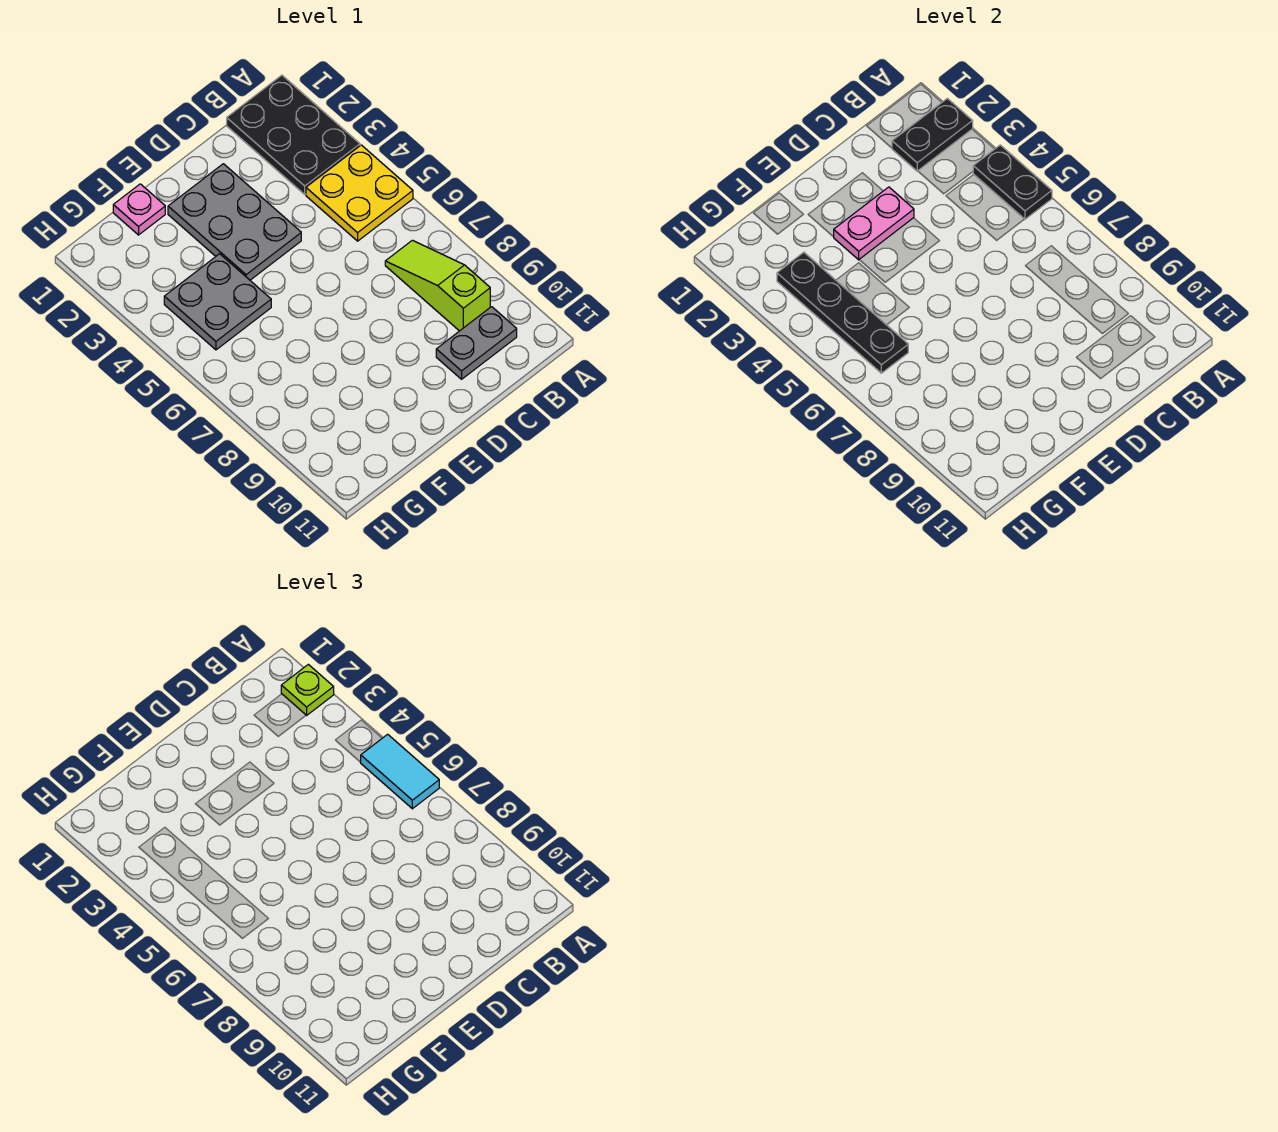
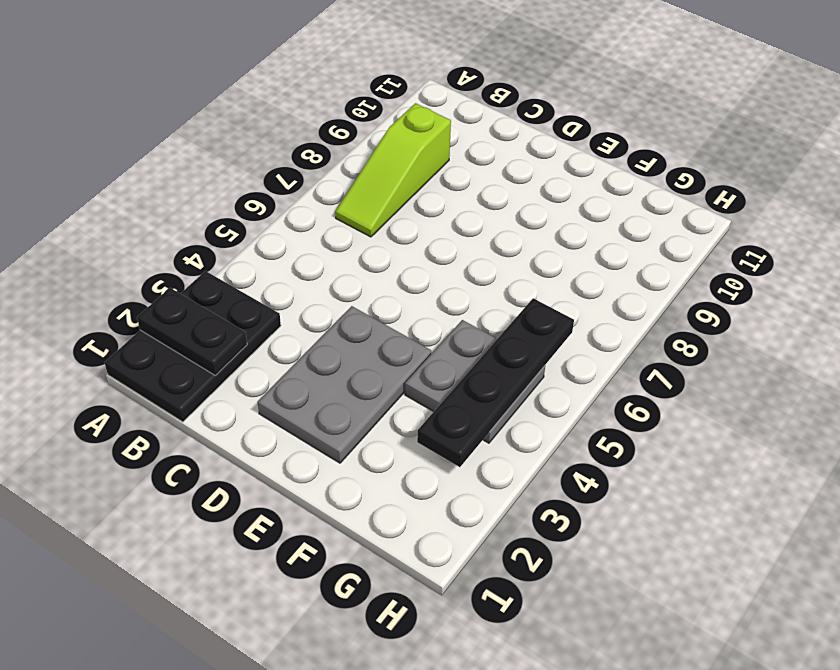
none -> yellow 2x2 plate [306,145,413,241]
none -> grey 1x2 plate [436,307,517,379]
none -> pink 1x1 plate [113,184,165,235]

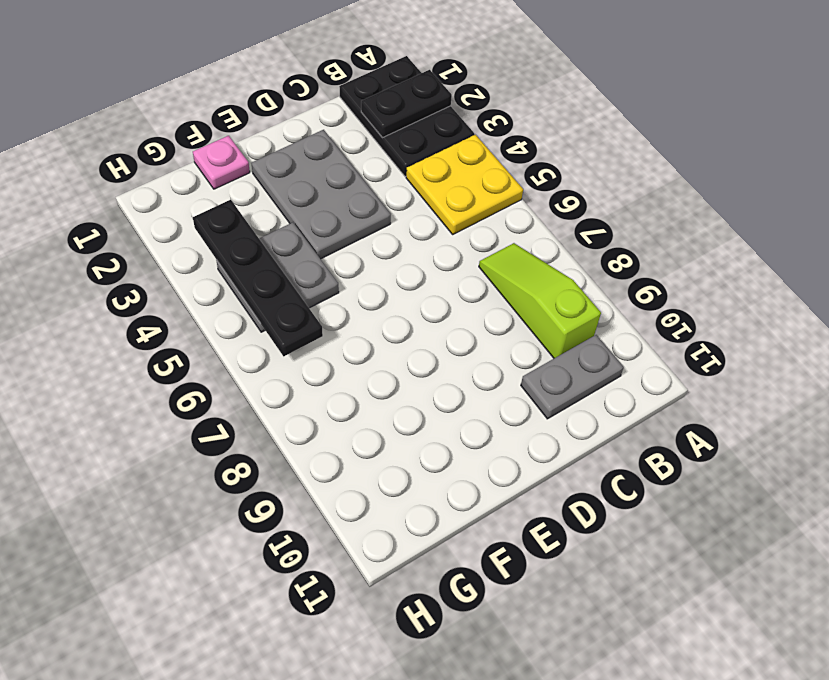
none -> black 1x2 plate [973,145,1052,219]
none -> pink 1x2 plate [834,187,914,260]
none -> lime 1x1 plate [281,664,334,715]

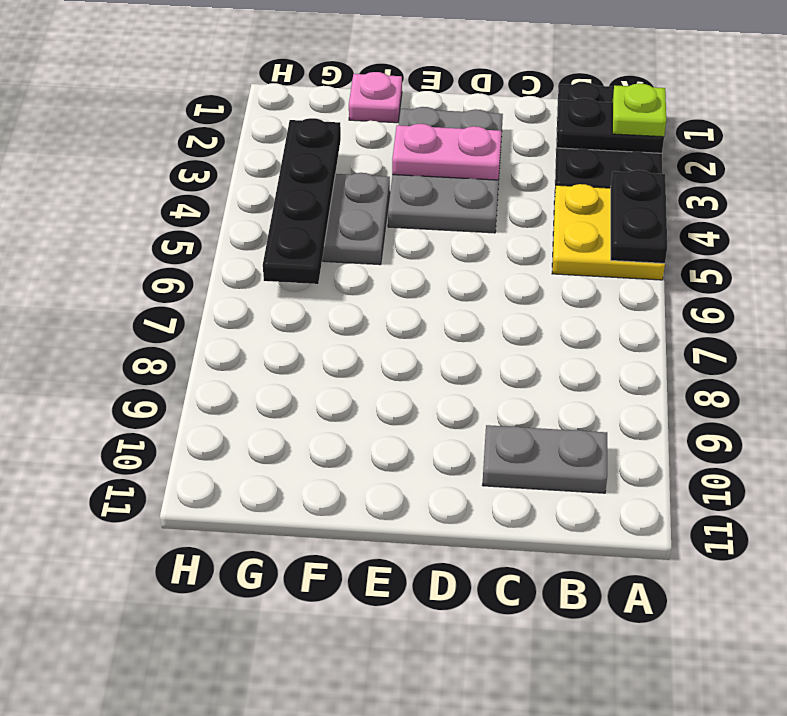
none -> lime 1x3 slope [385,240,490,331]
none -> cyan 1x2 tile [361,734,439,809]

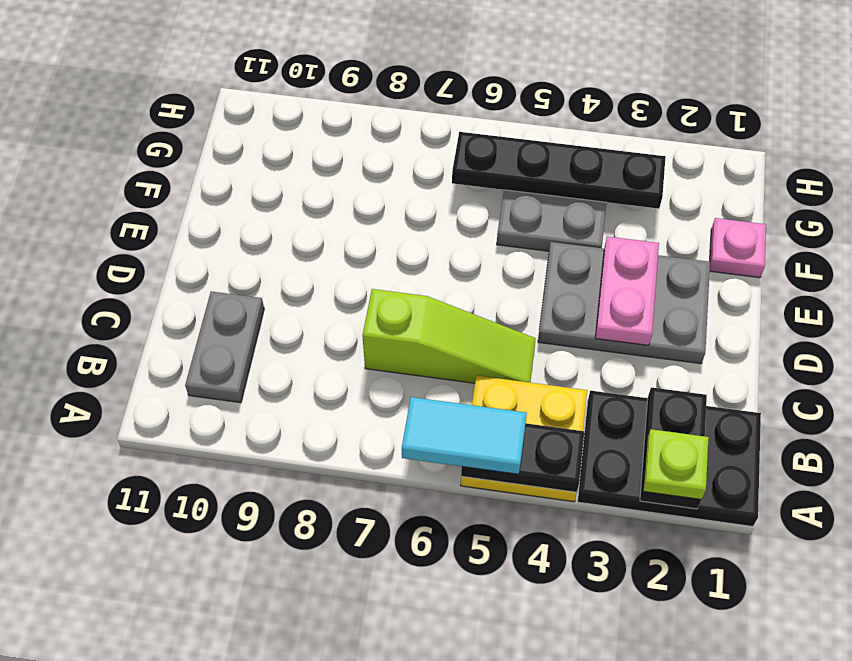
lime 1x3 slope [362,289,536,383] -> lime 1x3 slope moved to [385,240,490,331]

